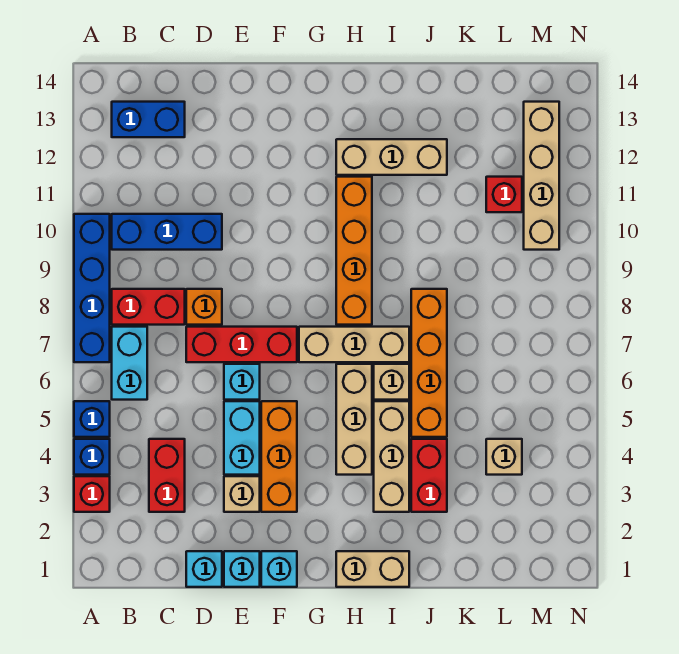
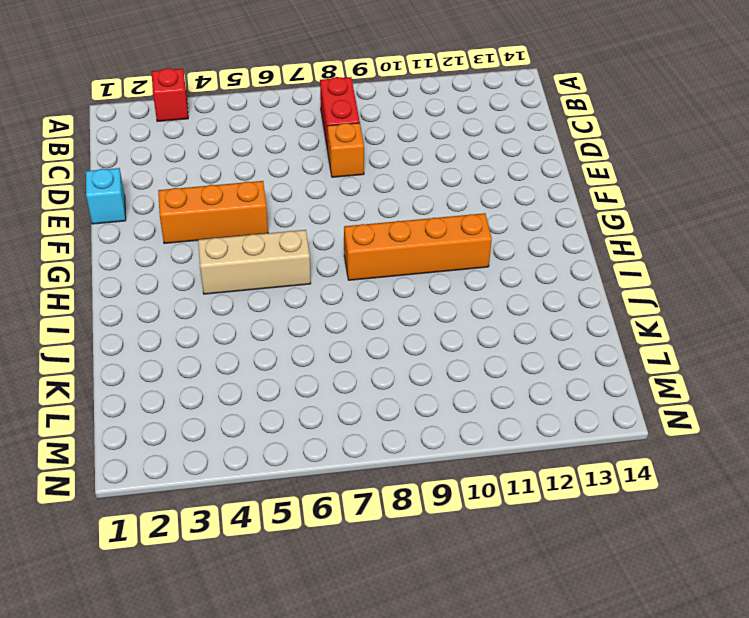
none -> blue 1x1 brick [74,439,110,475]
none -> blue 1x1 brick [74,401,110,437]
none -> blue 1x4 brick [74,214,110,362]
none -> cyan 1x2 brick [112,327,147,400]

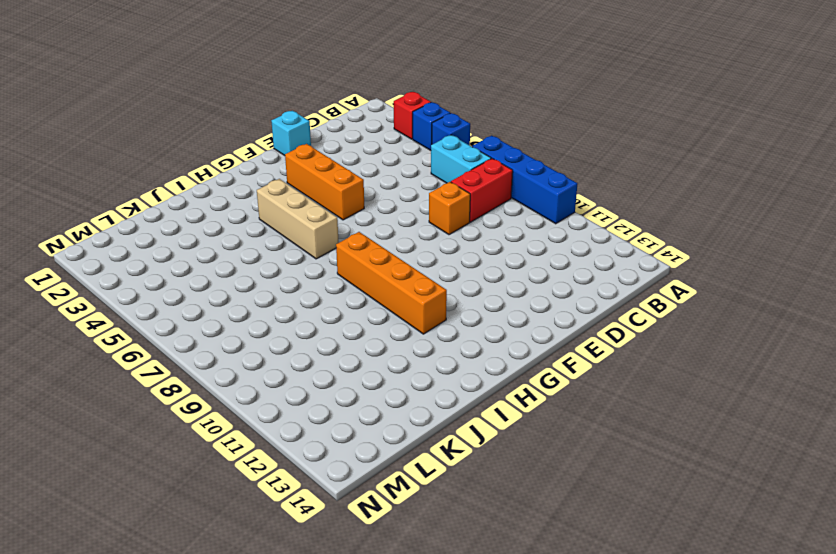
none -> blue 1x3 brick [112,214,222,250]
none -> blue 1x2 brick [112,102,185,137]
none -> red 1x2 brick [149,439,185,512]
none -> cyan 1x1 brick [186,551,222,587]

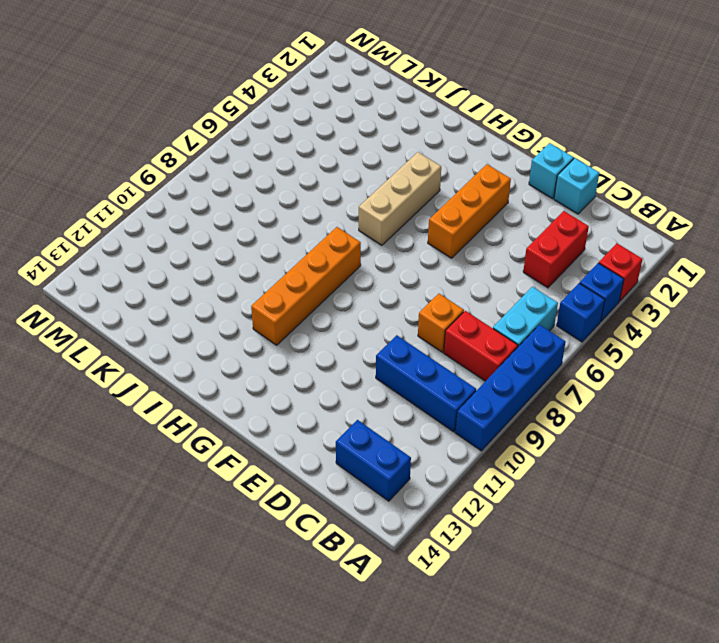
none -> red 1x3 brick [186,327,297,362]
none -> tan 1x1 brick [224,476,260,512]
none -> cyan 1x2 brick [224,401,260,475]
none -> cyan 1x1 brick [224,364,260,400]

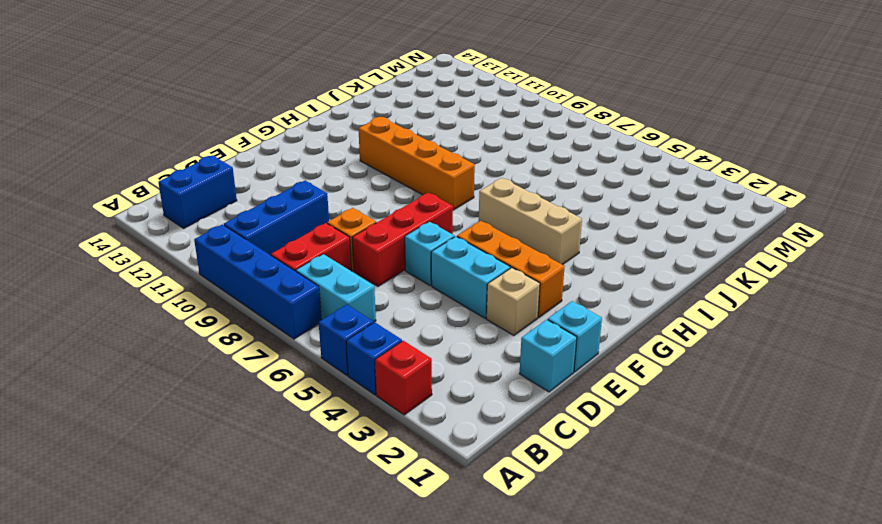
none -> red 1x2 brick [149,439,185,512]
none -> cyan 1x1 brick [261,551,297,587]
none -> tan 1x3 brick [299,327,409,362]
none -> tan 1x2 brick [336,551,409,587]

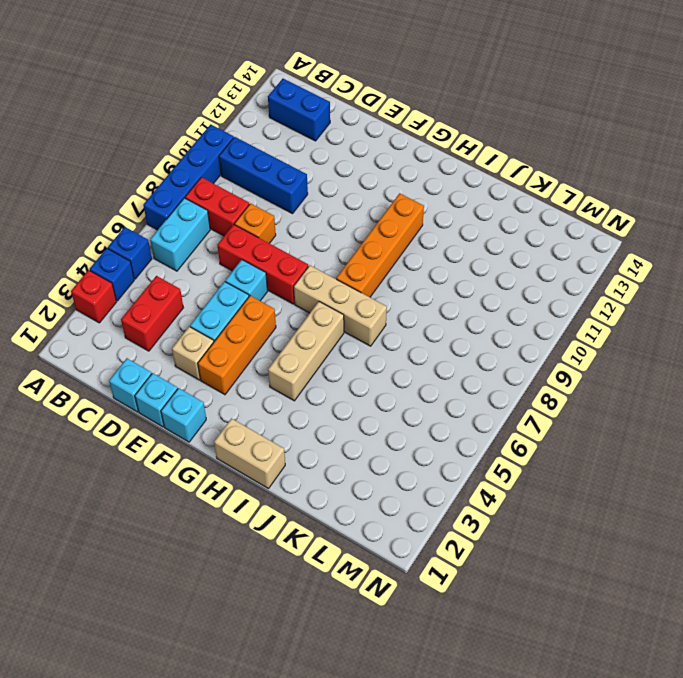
none -> tan 1x3 brick [336,139,447,175]
none -> tan 1x3 brick [374,401,409,512]
none -> tan 1x1 brick [374,364,409,400]
none -> red 1x2 brick [411,439,447,512]

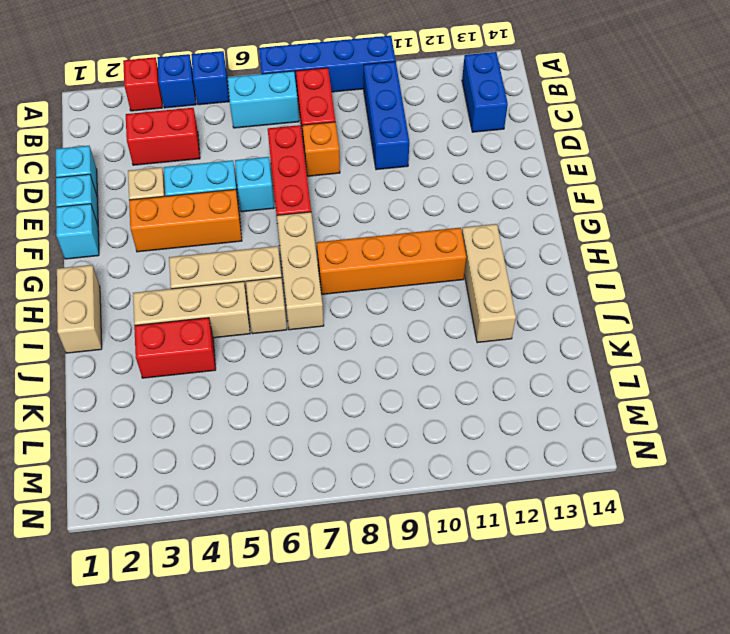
none -> orange 1x4 brick [411,289,447,437]
none -> tan 1x1 brick [486,439,522,475]
none -> red 1x1 brick [486,177,522,212]
none -> tan 1x4 brick [524,102,559,250]

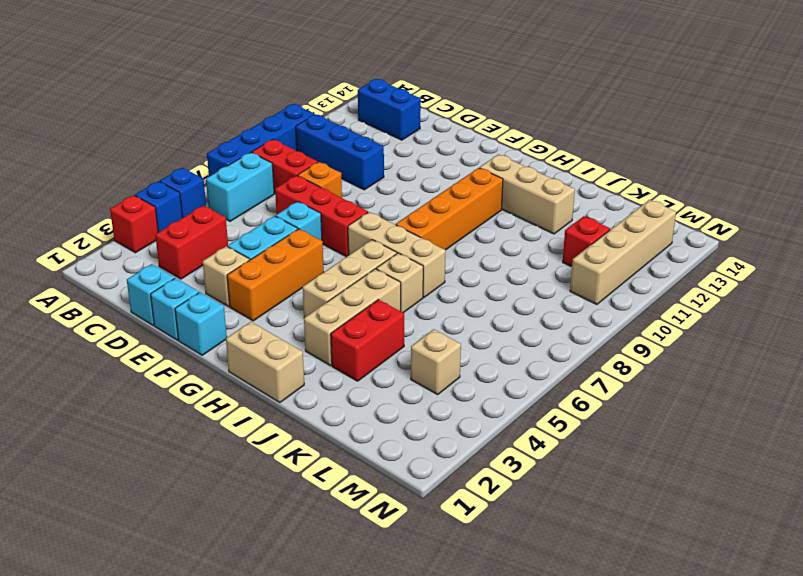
none -> orange 1x4 brick [411,289,447,437]

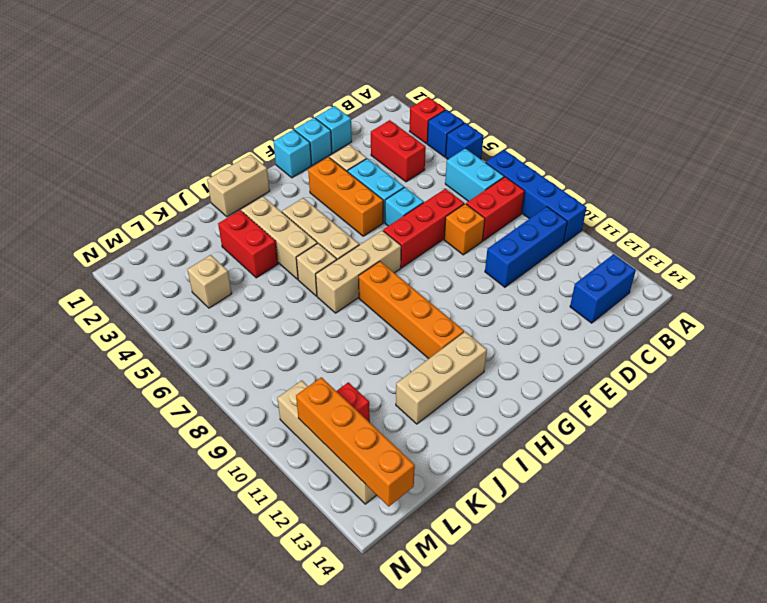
orange 1x4 brick [296,377,415,506] -> orange 1x4 brick moved to [411,289,447,437]

